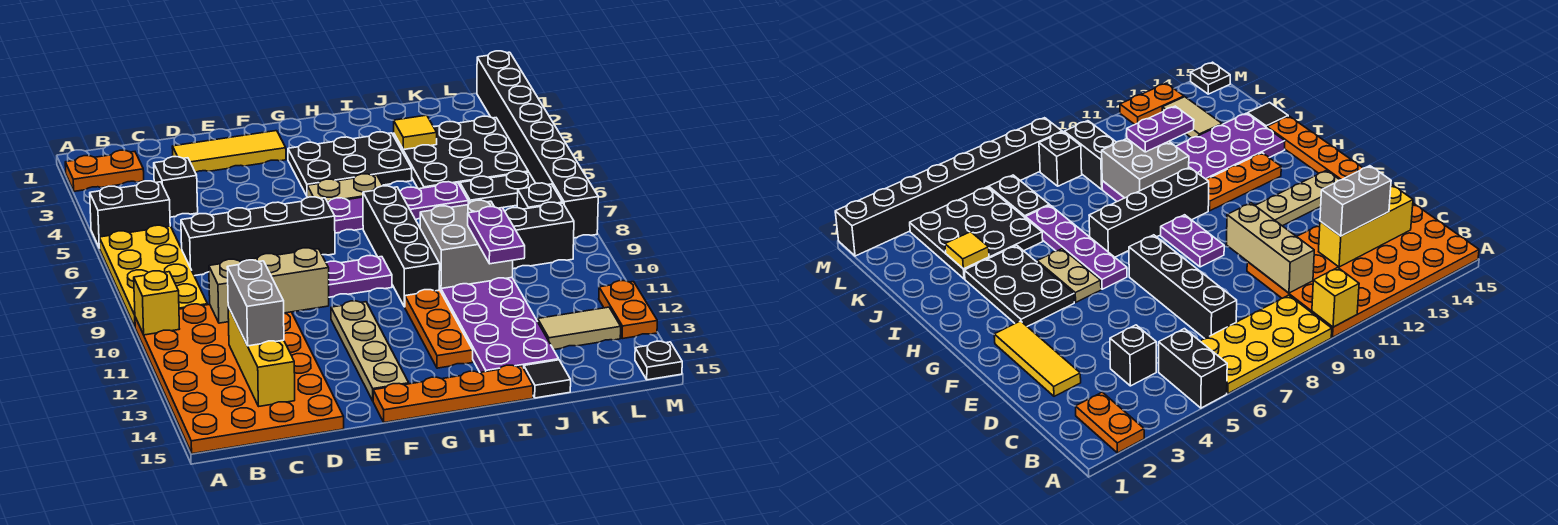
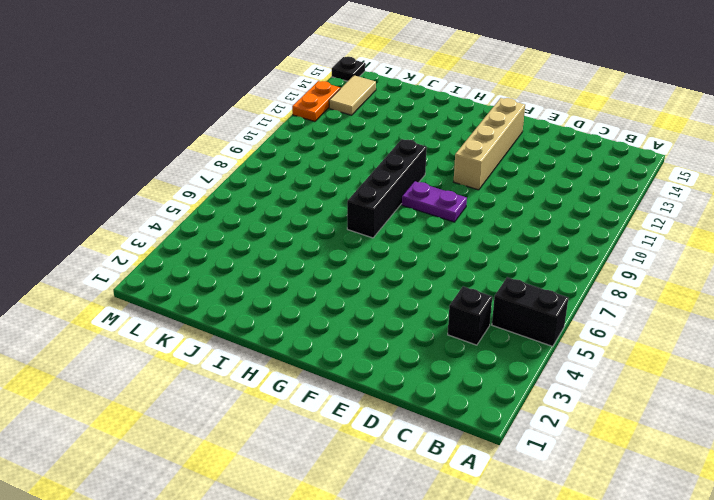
tan 1x4 brick [454,98,525,190] -> tan 1x4 plate [331,301,409,401]
tan 1x2 tile [329,75,376,115] -> tan 1x2 tile turned to [538,307,621,350]
none -> orange 1x2 plate [65,150,144,191]
none -> yellow 2x4 plate [99,225,207,327]
none -> orange 4x6 plate [135,304,344,454]
none -> black 1x4 brick [181,197,335,276]

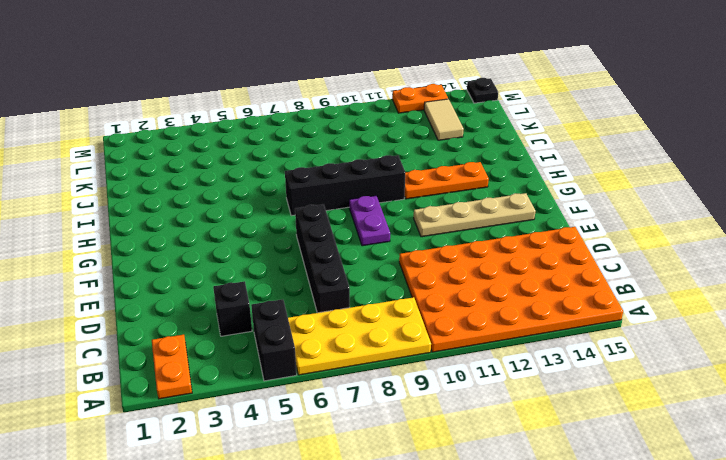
none -> yellow 1x3 tile [172,131,286,172]
none -> orange 1x4 plate [373,365,533,422]
none -> black 2x3 plate [288,132,412,196]
none -> tan 1x2 plate [307,174,383,202]

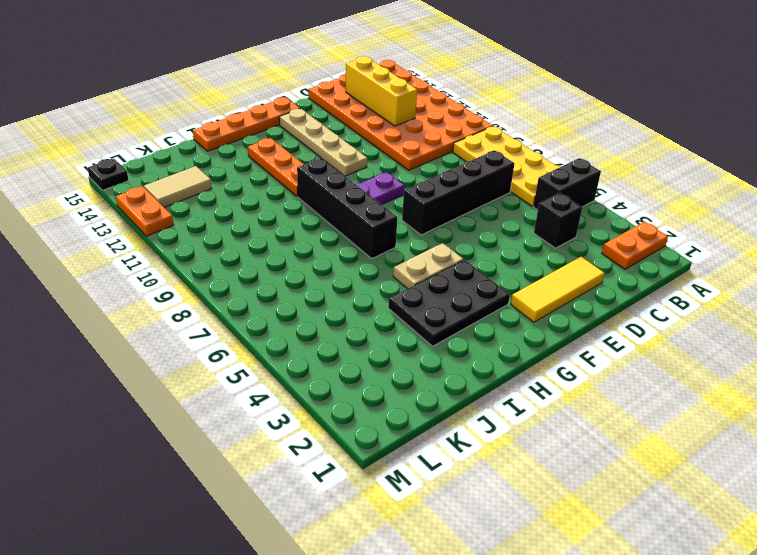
none -> purple 1x4 plate [328,182,468,233]
none -> purple 2x6 plate [439,278,559,372]
none -> black 3x3 plate [394,116,528,189]
none -> black 1x1 tile [524,360,571,398]

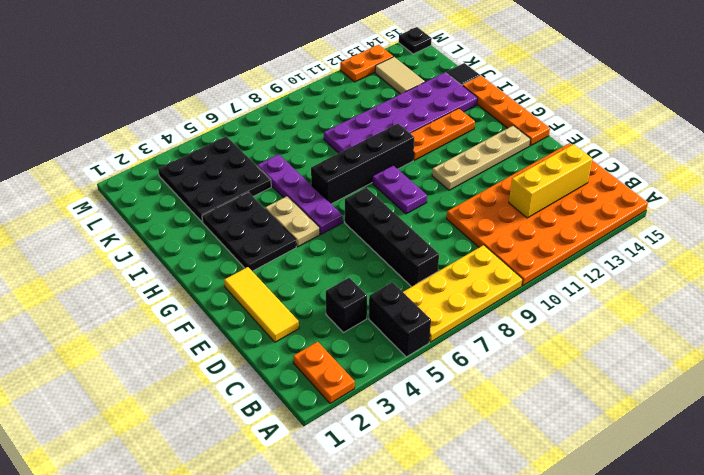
none -> black 1x2 plate [460,171,536,208]
none -> black 1x2 brick [505,202,574,269]
none -> black 1x1 brick [517,183,563,209]
none -> black 1x8 brick [477,51,598,238]

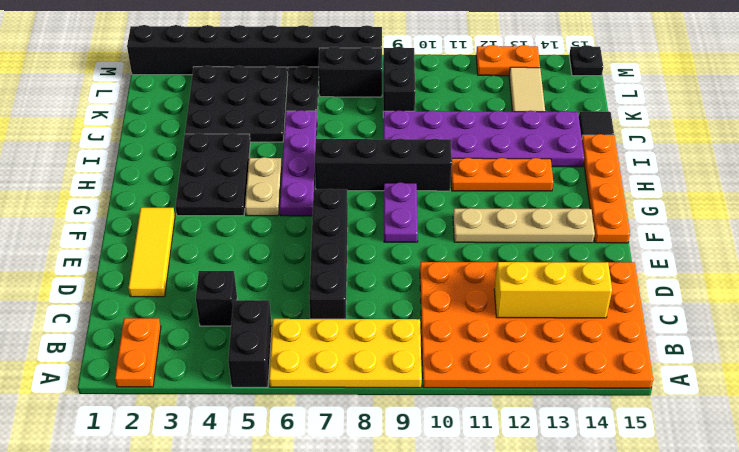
black 1x2 brick [319,47,382,97] -> black 1x1 brick [517,183,563,209]
none -> yellow 1x1 brick [134,271,179,335]
none -> tan 1x3 brick [209,248,329,323]
none -> grey 2x2 brick [420,200,513,288]
none -> yellow 1x1 tile [394,115,437,150]

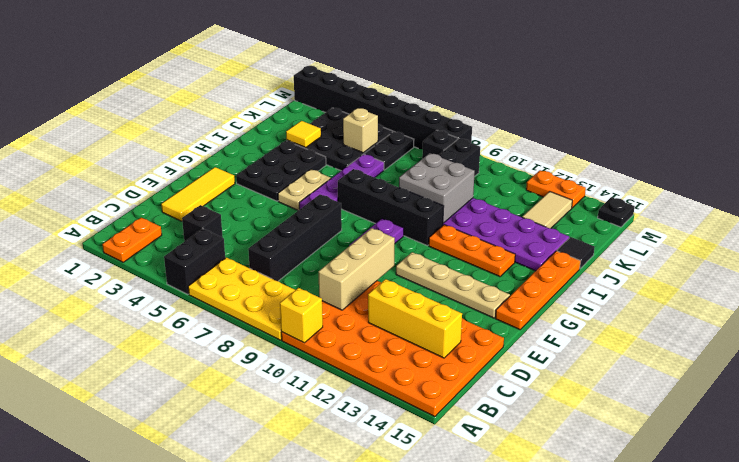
tan 1x1 brick [343,108,378,153] -> none
none -> grey 1x2 brick [227,260,284,346]
none -> purple 1x2 plate [468,207,525,264]

